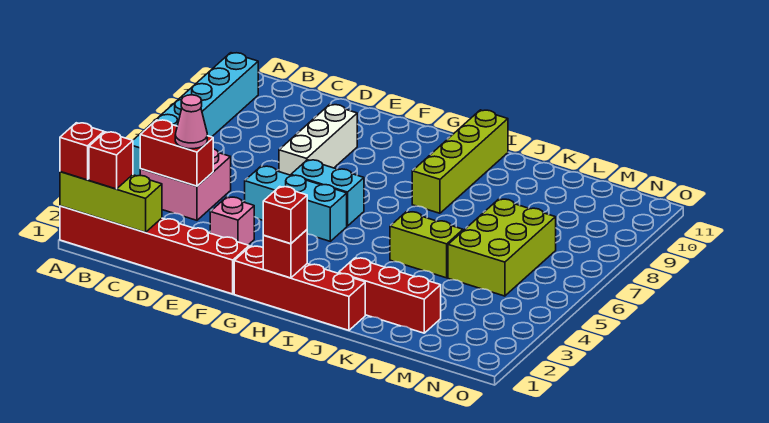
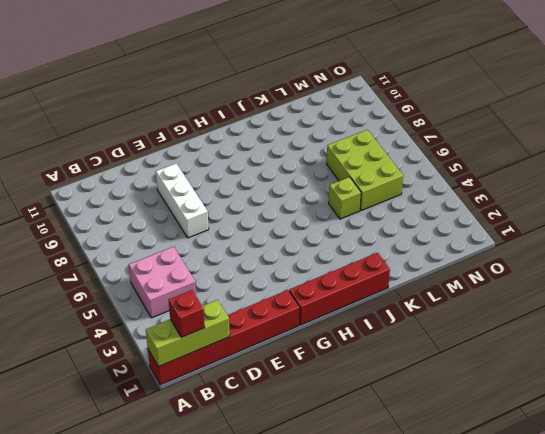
lime 1x1 brick [329,177,361,219] -> lime 1x2 brick [390,212,463,278]
none -> cyan 1x6 brick [133,53,258,176]
none -> pink 1x1 brick [210,197,254,245]
none -> cyan 1x3 brick [245,166,347,241]

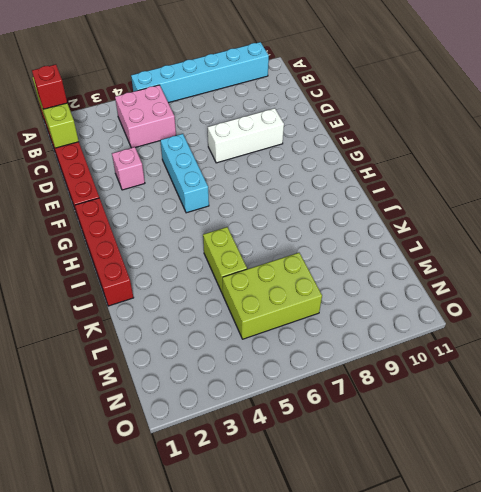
none -> cyan 1x2 brick [291,160,364,226]
none -> lime 1x4 brick [412,110,508,213]
none -> red 1x3 brick [339,258,441,333]

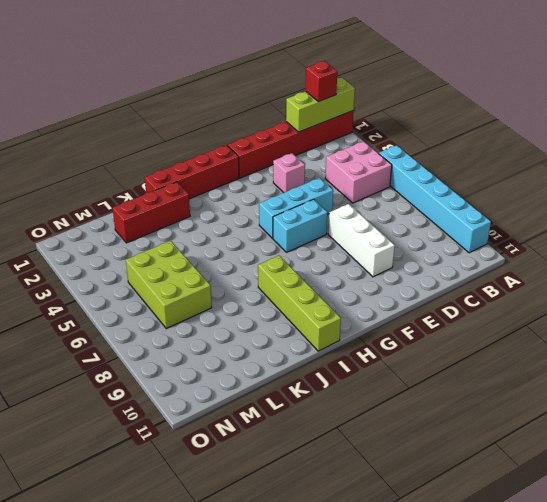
none -> lime 1x2 brick [390,212,463,278]
none -> red 1x2 brick [140,120,213,186]
none -> red 1x1 brick [263,230,307,278]

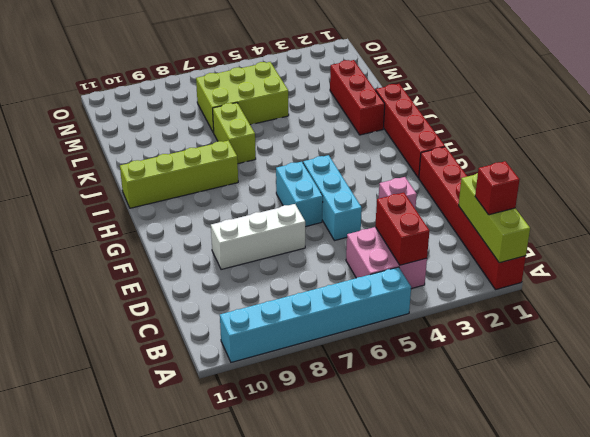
lime 1x2 brick [213,103,256,164] -> lime 1x2 brick moved to [390,212,463,278]
none -> red 1x1 brick [263,230,307,278]
none -> red 1x1 brick [60,123,104,180]
none -> pink 1x1 cone [175,95,207,149]

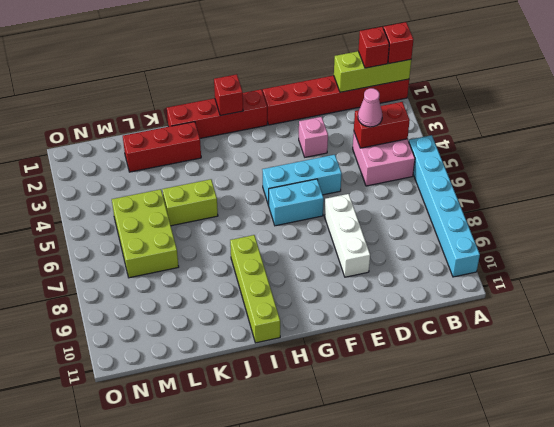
none -> red 1x1 brick [263,187,307,244]

